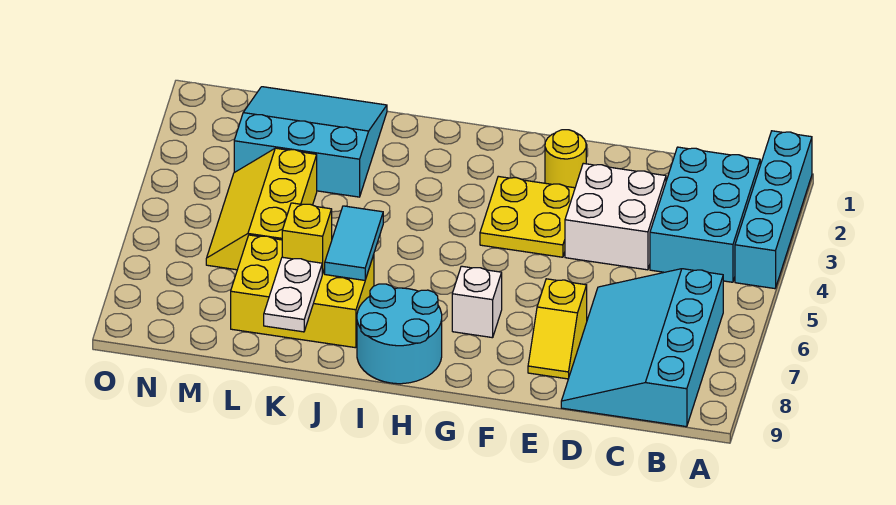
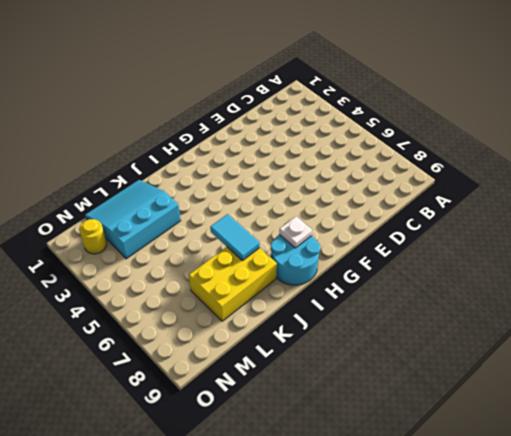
white 1x1 plate [279,216,312,248] -> none
yellow 1x1 round brick [79,219,107,254] -> yellow 1x1 round brick moved to [545,130,586,188]
none -> cyan 1x4 brick [735,131,812,289]
none -> cyan 2x3 brick [650,147,760,282]
none -> cyan 3x4 slope [561,269,723,427]

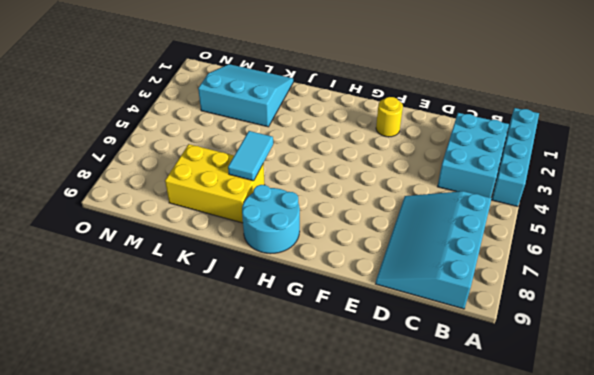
none -> white 2x2 brick [565,163,666,270]
none -> yellow 1x2 slope [528,279,587,379]
none -> yellow 2x2 plate [480,176,575,257]

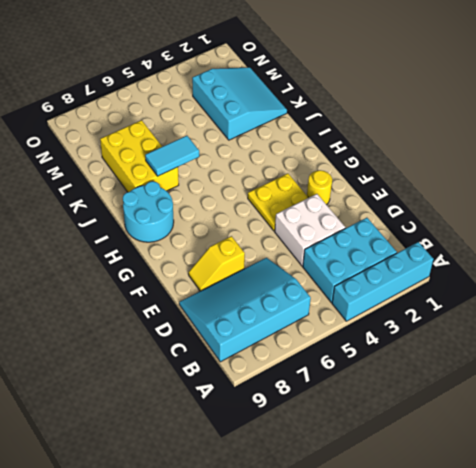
none -> white 1x1 brick [452,266,502,338]
none -> yellow 2x3 slope [206,148,317,270]
none -> yellow 1x1 brick [282,203,332,274]

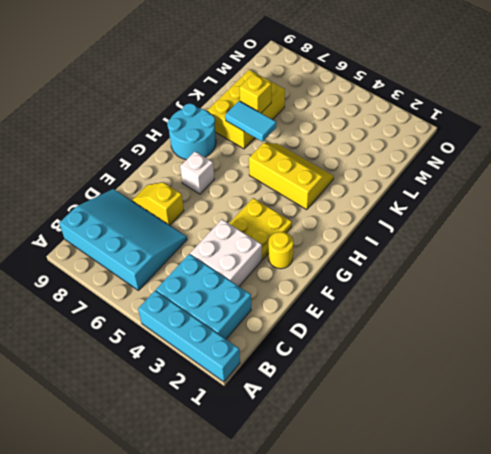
yellow 2x3 slope [249,143,334,210] -> yellow 2x3 slope moved to [206,148,317,270]
none -> cyan 3x3 slope [234,87,387,197]
none -> white 1x2 plate [264,257,322,332]

